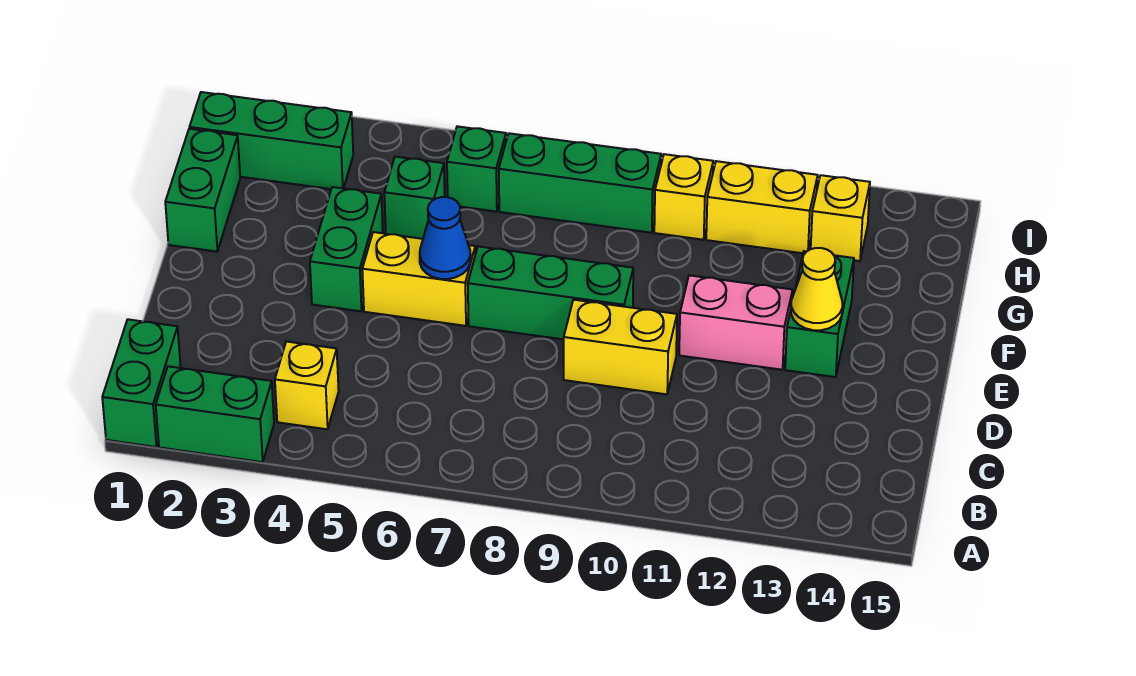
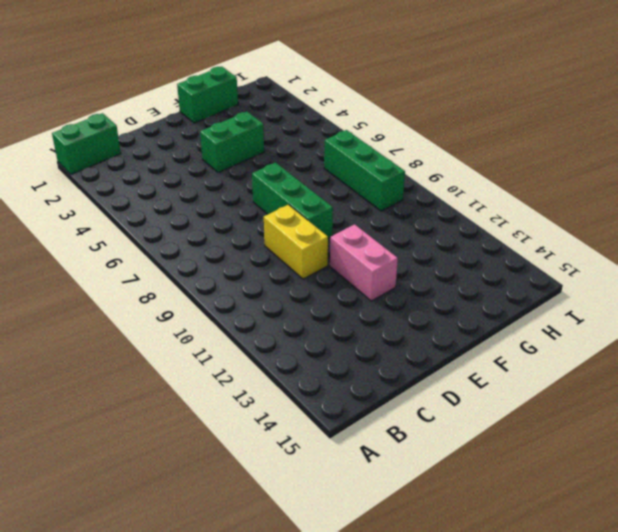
none -> green 1x2 brick [156,366,274,462]
none -> yellow 1x1 brick [275,341,339,429]
none -> yellow 1x2 brick [362,232,475,326]

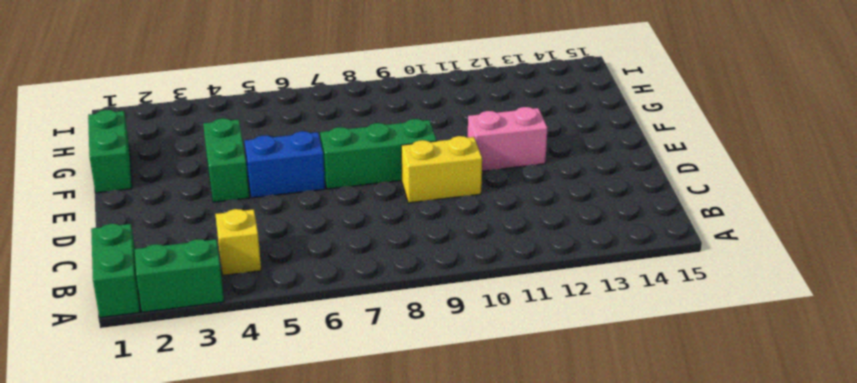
blue 1x2 brick [245,131,325,198] -> yellow 1x2 brick [362,232,475,326]
none -> green 1x2 brick [785,251,854,377]
none -> green 1x1 brick [384,157,445,239]
none -> green 1x3 brick [189,92,353,189]

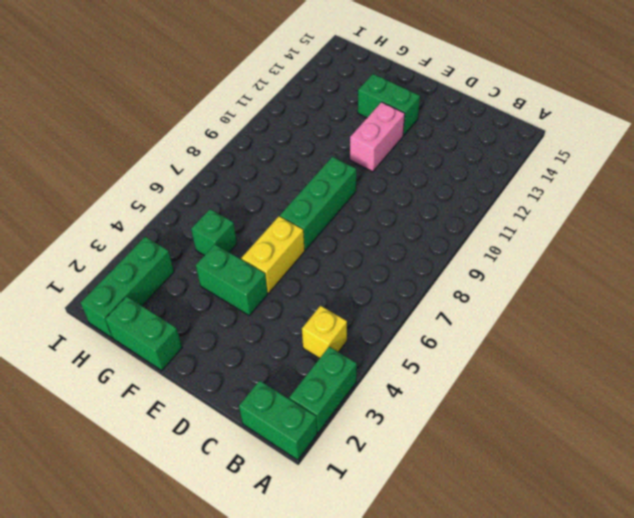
none -> yellow 1x2 brick [564,300,677,394]
none -> green 1x1 brick [447,126,506,212]
none -> green 1x3 brick [499,133,661,233]

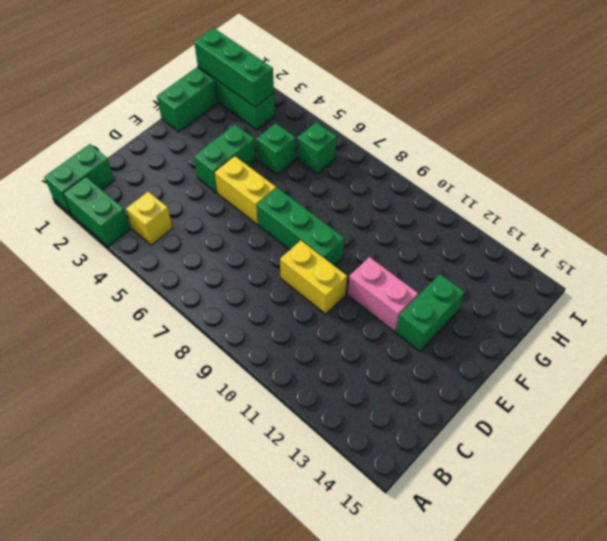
green 1x3 brick [194,28,274,107] -> green 1x3 brick moved to [499,133,661,233]
none -> yellow 1x1 brick [654,154,713,240]
none -> yellow 1x2 brick [706,161,818,253]
none -> yellow 1x1 brick [811,175,870,261]

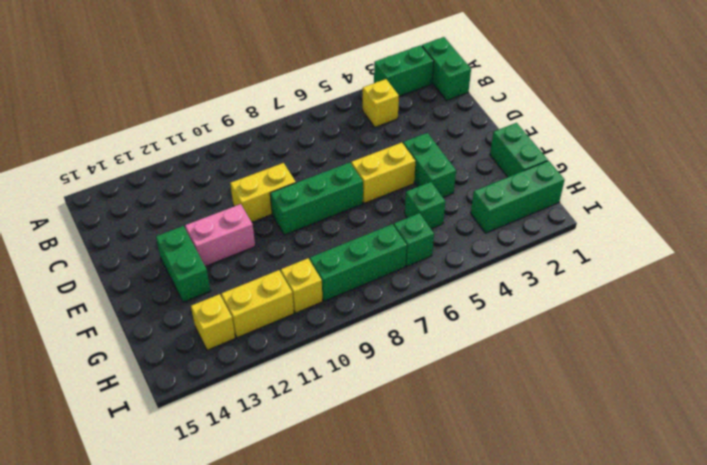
none -> blue 1x1 cone [420,197,471,279]
none -> yellow 1x1 cone [791,248,842,330]

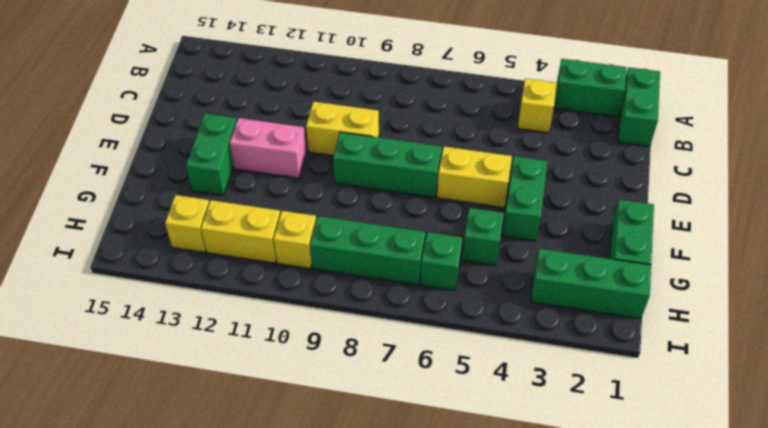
none -> blue 1x1 cone [420,197,471,279]
none -> yellow 1x1 cone [791,248,842,330]

